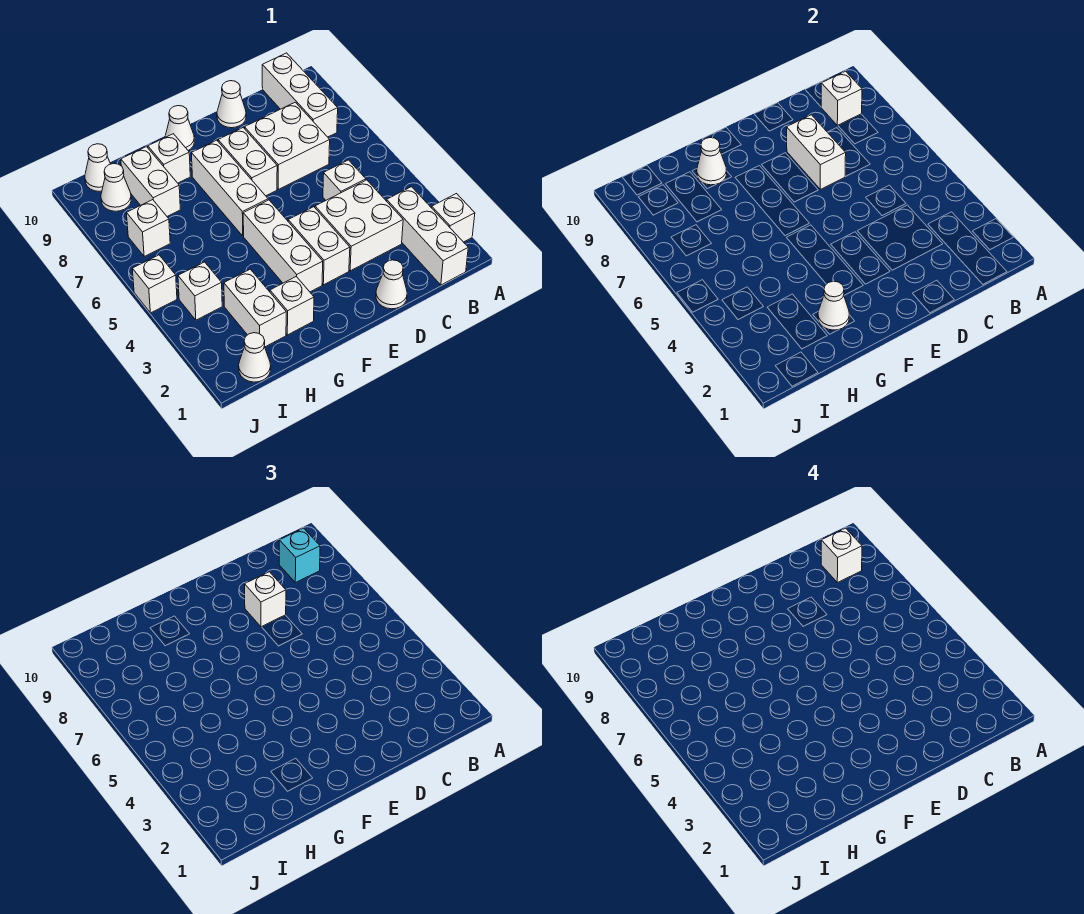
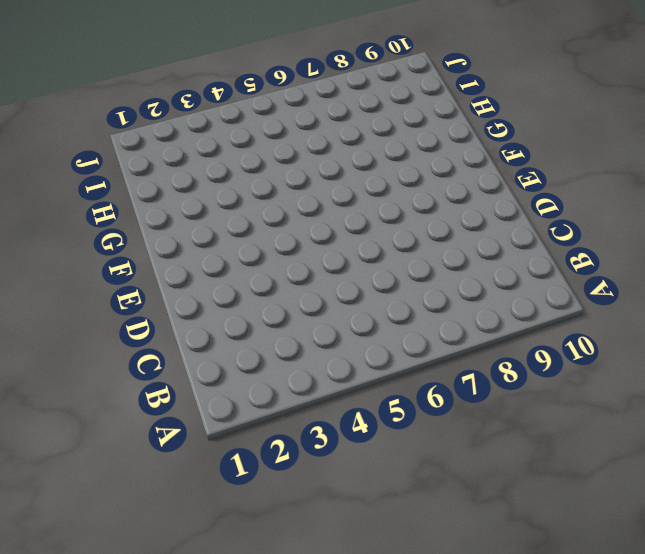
none -> white 1x1 brick [432,194,475,242]
none -> white 1x3 brick [387,187,468,285]
none -> white 1x3 brick [262,53,338,137]
none -> white 2x2 brick [315,180,403,271]

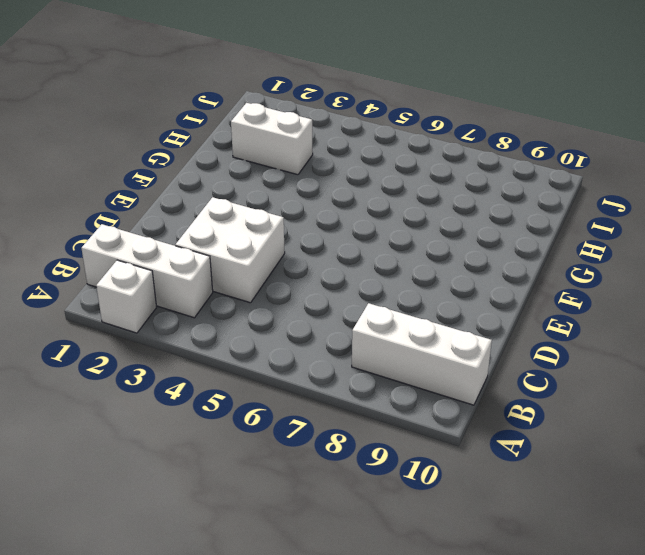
none -> white 1x1 brick [323,160,366,200]
none -> white 2x2 brick [245,102,330,189]
none -> white 1x1 cone [376,260,407,309]
none -> white 1x1 cone [217,81,246,128]

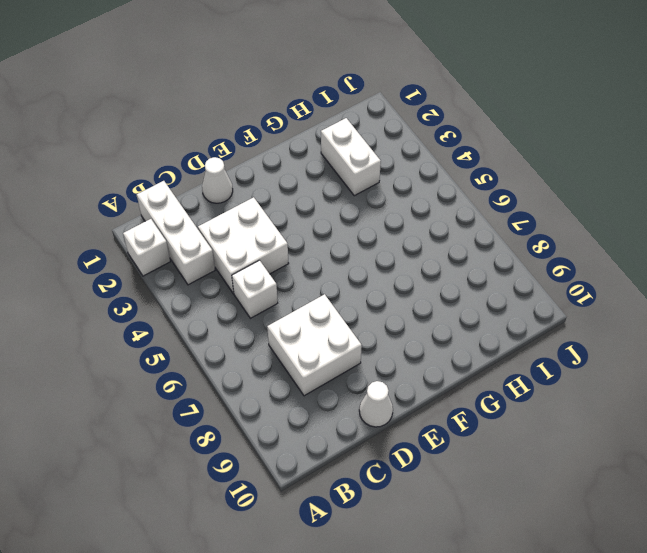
none -> white 1x3 brick [262,53,338,137]
none -> white 1x2 brick [288,207,350,285]
none -> white 1x2 brick [218,128,277,196]
none -> white 1x3 brick [243,200,323,292]

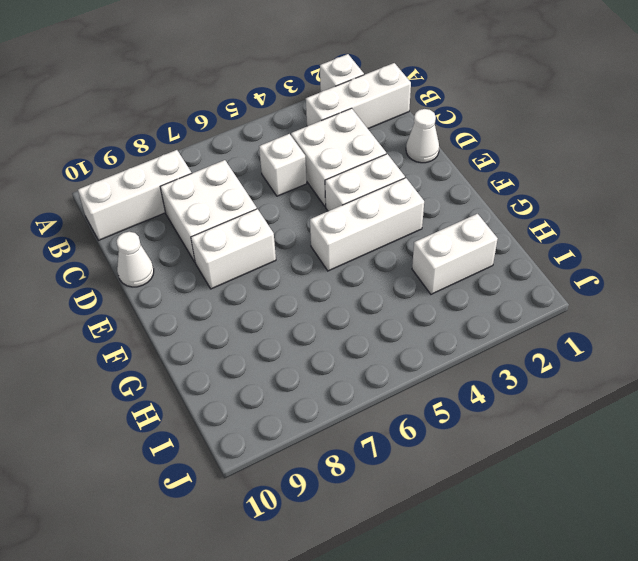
none -> white 1x3 brick [191,140,268,236]
none -> white 1x1 cone [165,106,194,150]
none -> white 1x1 brick [270,277,314,335]
none -> white 1x1 brick [148,134,190,183]

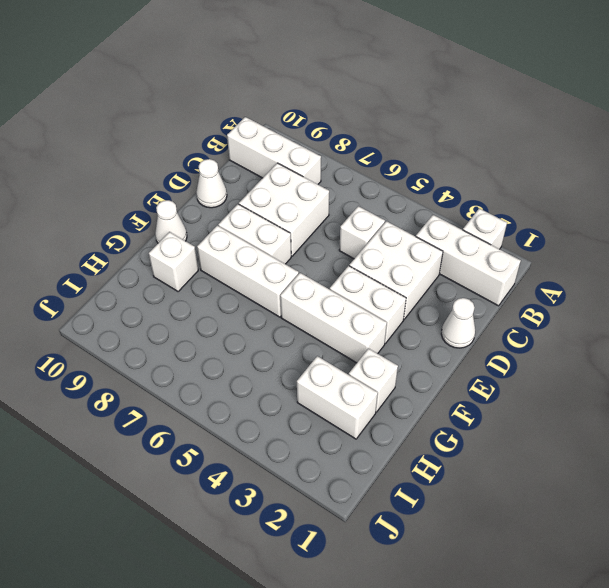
none -> white 1x2 brick [121,147,180,216]
none -> white 1x1 cone [239,333,271,382]
none -> white 1x1 brick [178,262,222,320]
none -> white 1x1 brick [127,200,170,256]

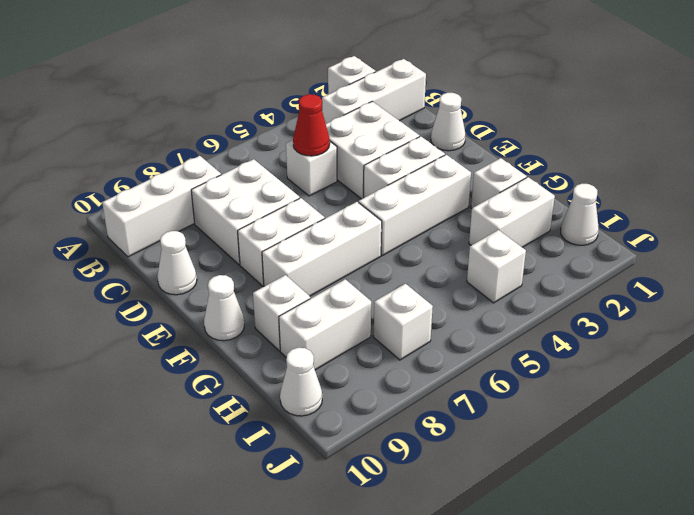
red 1x1 cone [293,94,330,156] -> none
none -> white 1x1 cone [101,164,131,211]
none -> white 1x1 brick [132,255,177,313]
none -> white 1x1 brick [821,71,862,126]
none -> white 1x2 brick [787,115,846,189]

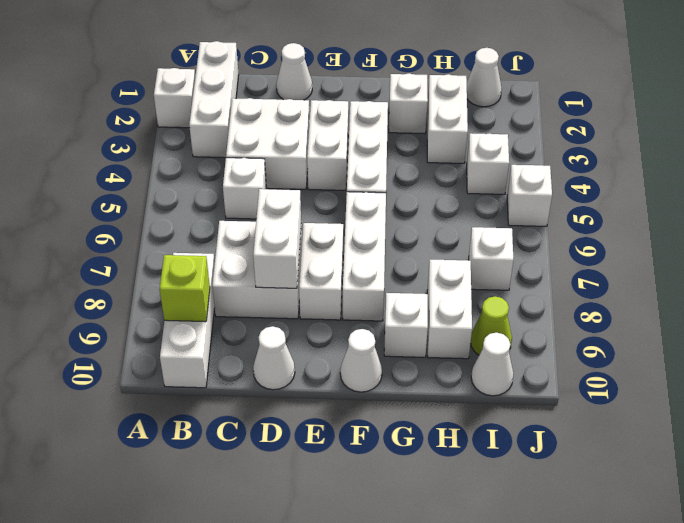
lime 1x1 brick [160,255,210,322] -> white 1x1 brick [821,71,862,126]
lime 1x1 cone [471,296,512,355] -> white 1x1 cone [101,164,131,211]
none -> white 1x1 cone [818,281,849,330]
none -> white 1x1 cone [697,138,727,185]
none -> cyan 1x1 brick [279,528,320,583]
none -> white 1x1 brick [245,572,286,627]

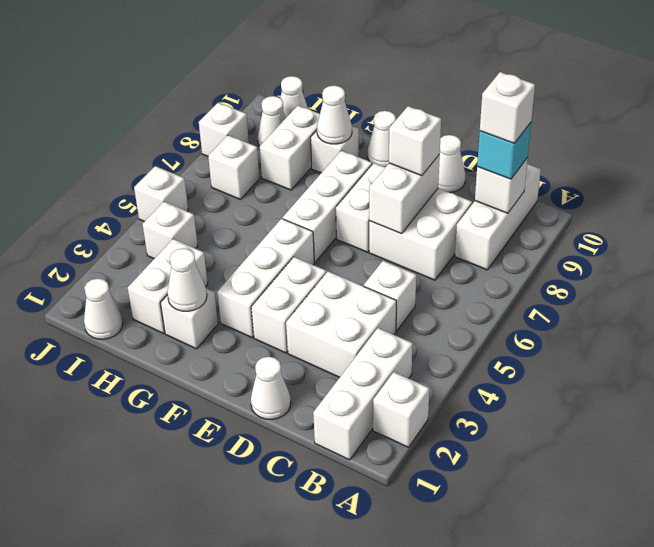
white 1x1 brick [199,103,249,156] -> none

